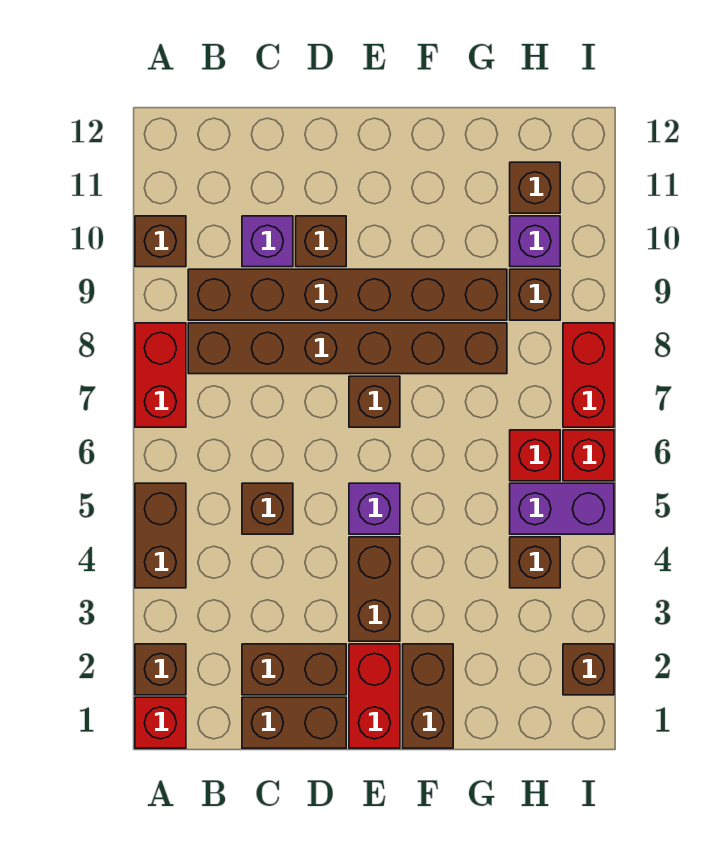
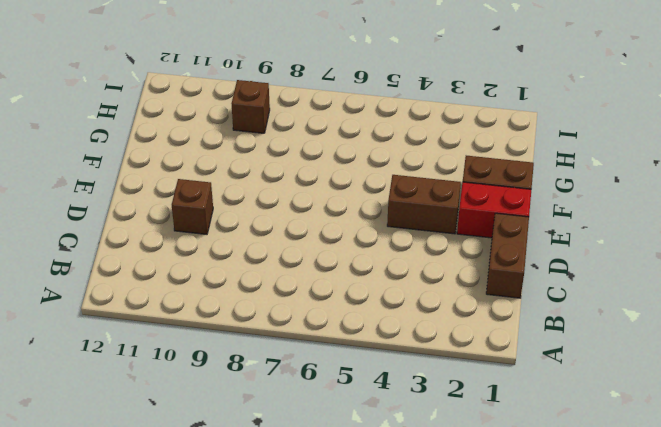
none -> red 1x1 brick [135,697,186,748]
none -> brown 1x1 brick [135,644,186,695]
none -> brown 1x2 brick [135,483,186,588]

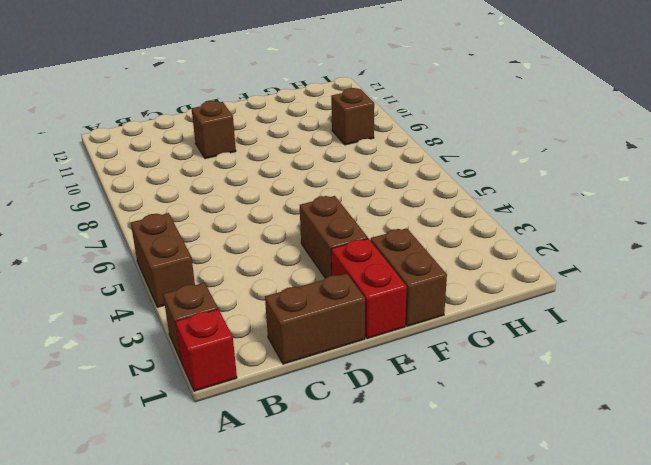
none -> red 1x2 brick [135,323,186,427]
none -> brown 1x1 brick [135,216,186,267]
none -> brown 1x6 brick [188,323,507,374]

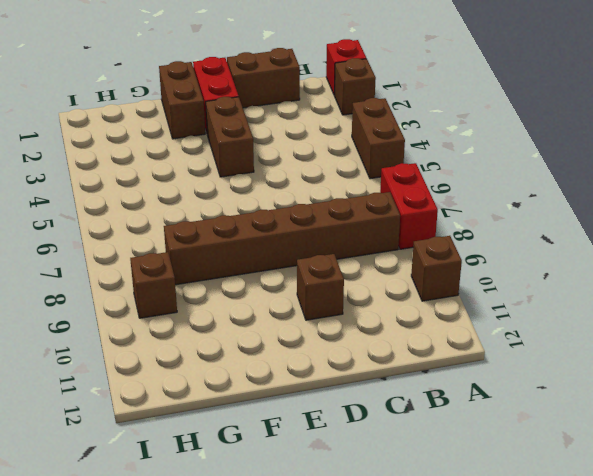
none -> brown 1x6 brick [188,269,507,320]
none -> brown 1x2 brick [242,644,346,695]
none -> brown 1x1 brick [242,483,293,534]

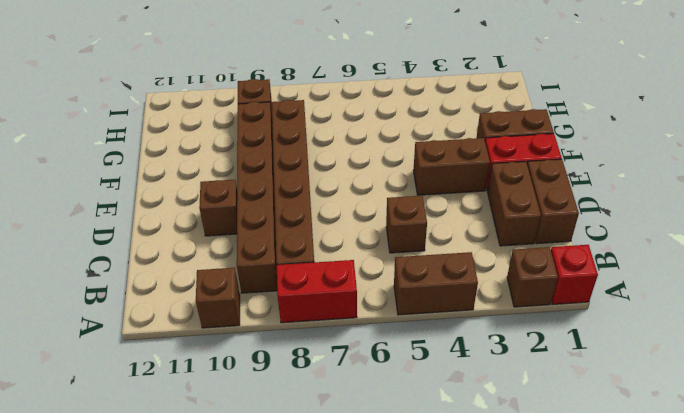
none -> purple 1x1 brick [242,216,293,267]
none -> purple 1x1 brick [349,483,400,534]
none -> brown 1x1 brick [349,376,400,427]

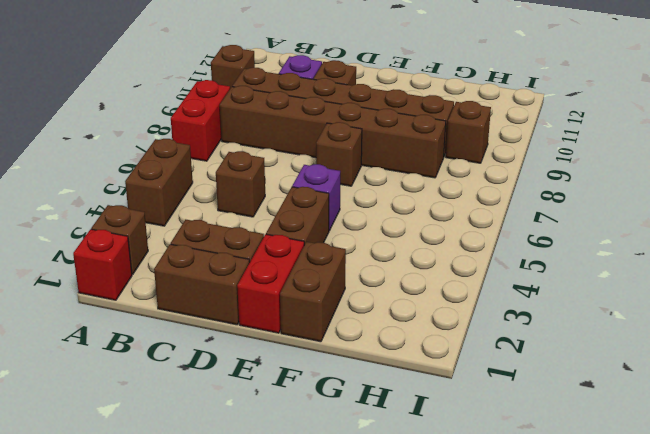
none -> brown 1x1 brick [510,537,560,588]
none -> purple 1x2 brick [510,483,614,534]
none -> red 1x1 brick [510,430,560,481]

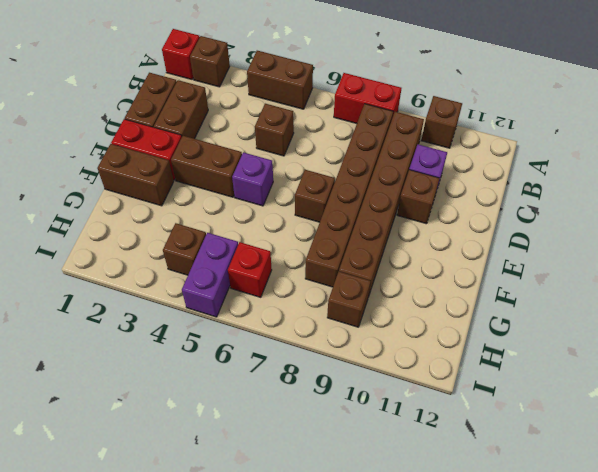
none -> purple 1x1 brick [510,216,560,267]
none -> brown 1x1 brick [510,162,560,213]
none -> brown 1x1 brick [563,644,614,695]

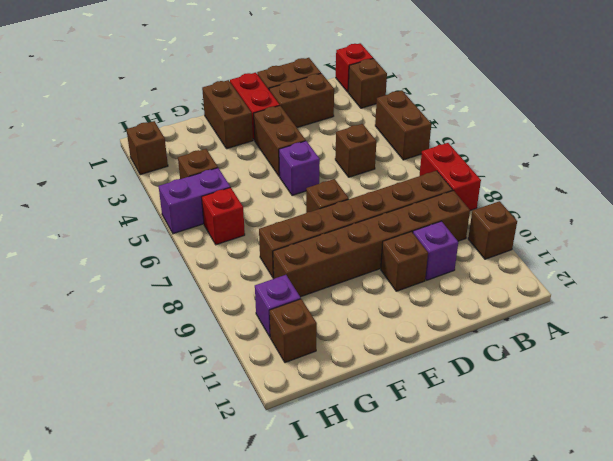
none -> brown 1x1 brick [510,269,560,320]
none -> red 1x1 brick [563,430,614,481]
none -> red 1x2 brick [563,323,614,427]

